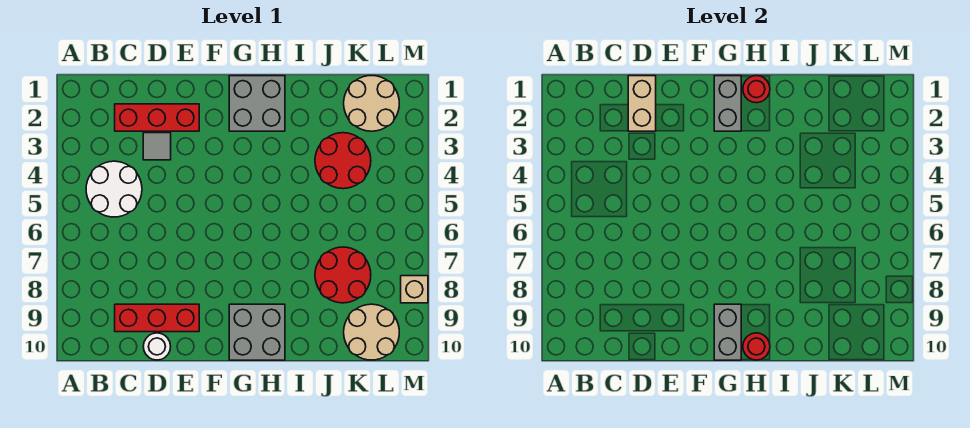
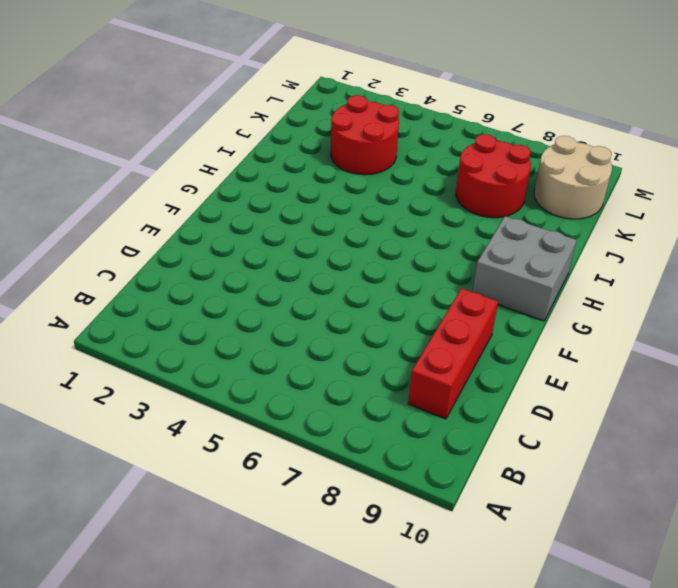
none -> white 2x2 round brick [86,161,142,217]
none -> red 1x3 brick [115,104,199,131]
none -> grey 1x1 tile [143,133,171,160]

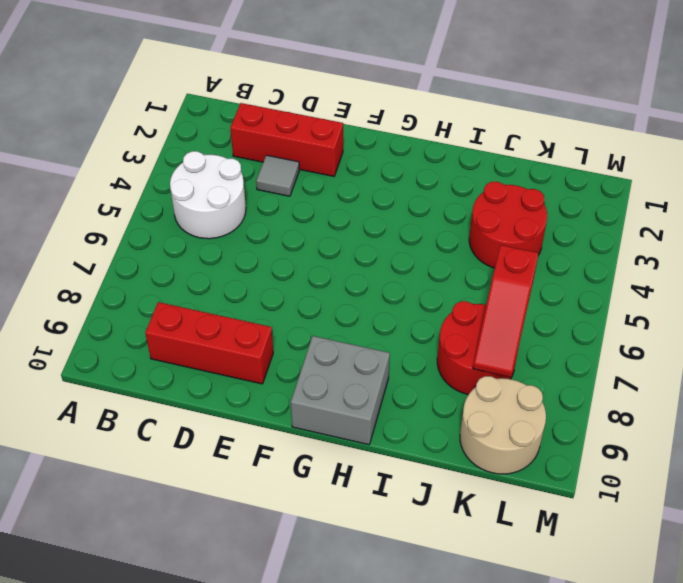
red 1x3 slope [473,245,539,377] -> none
none -> white 1x1 round brick [143,333,171,360]
none -> grey 2x2 brick [229,76,285,131]
none -> tan 2x2 round brick [344,76,399,131]

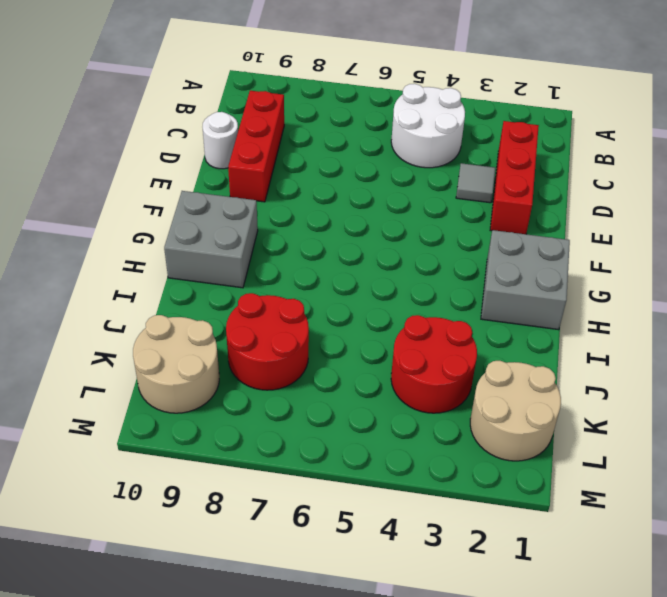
none -> tan 1x1 brick [401,276,428,303]
none -> tan 1x2 brick [628,76,656,131]
none -> grey 1x2 brick [714,76,741,131]

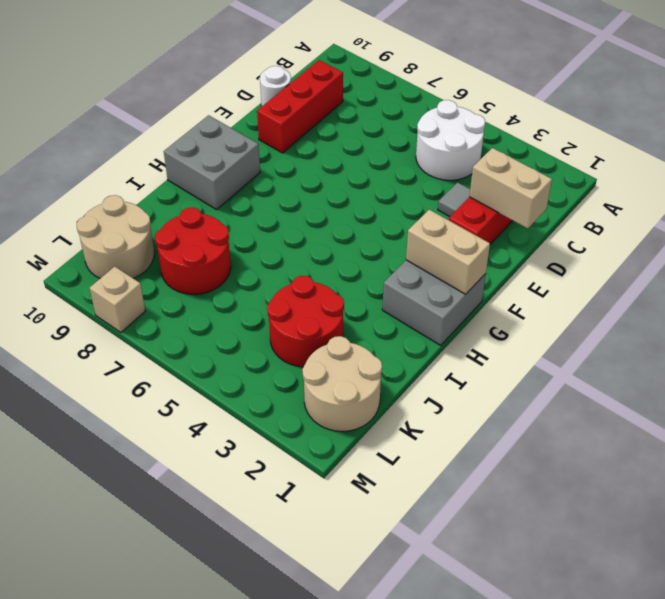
tan 1x2 brick [406,210,490,294] -> grey 1x2 brick [714,76,741,131]
none -> grey 1x2 brick [714,304,741,360]
none -> red 1x1 round brick [743,76,770,103]
none -> red 1x1 round brick [743,333,770,360]

